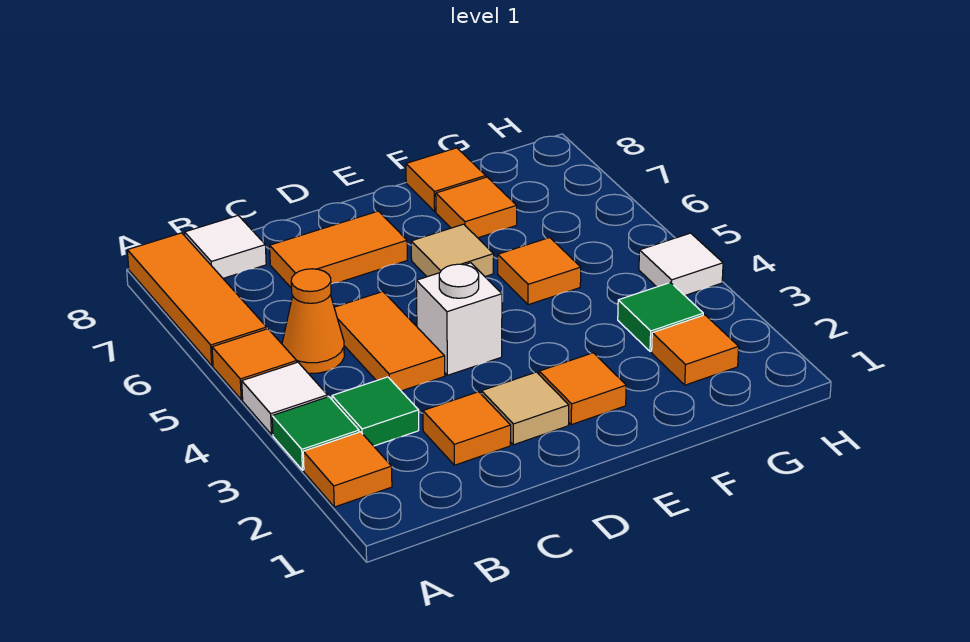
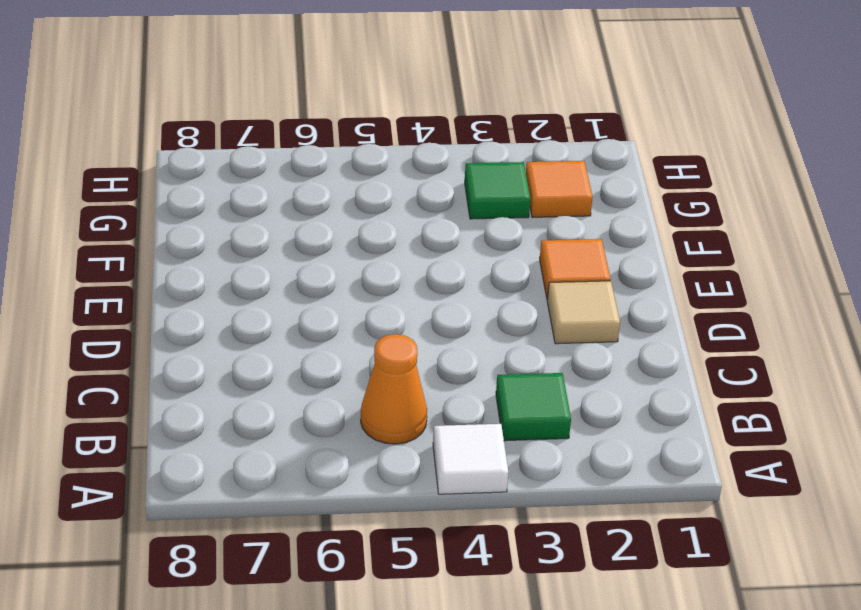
none -> orange 1x1 tile [303,432,392,507]
none -> green 1x1 tile [272,397,359,470]
none -> orange 1x1 tile [212,329,297,400]

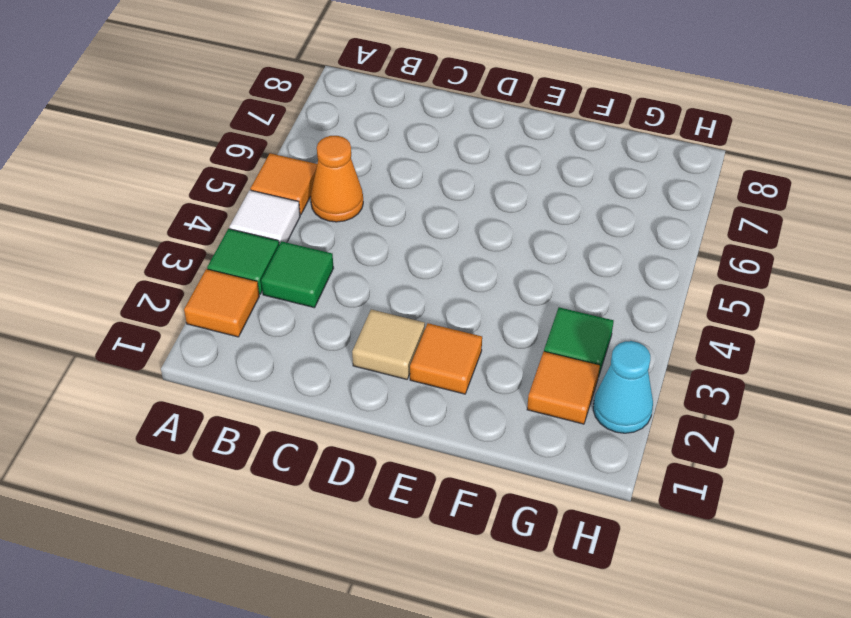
cyan 1x1 cone [593,341,653,433] -> none
none -> orange 1x3 tile [127,233,267,366]
none -> white 1x1 tile [185,216,266,278]
none -> orange 1x1 tile [423,392,511,465]

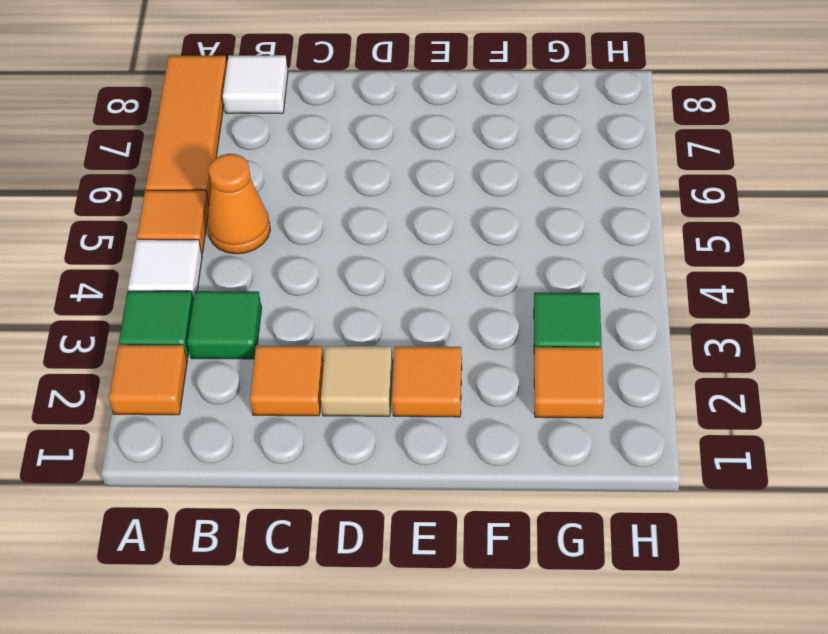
none -> orange 1x2 tile [334,292,445,391]
none -> orange 1x2 tile [270,211,407,288]
none -> white 1x1 brick [416,263,502,375]

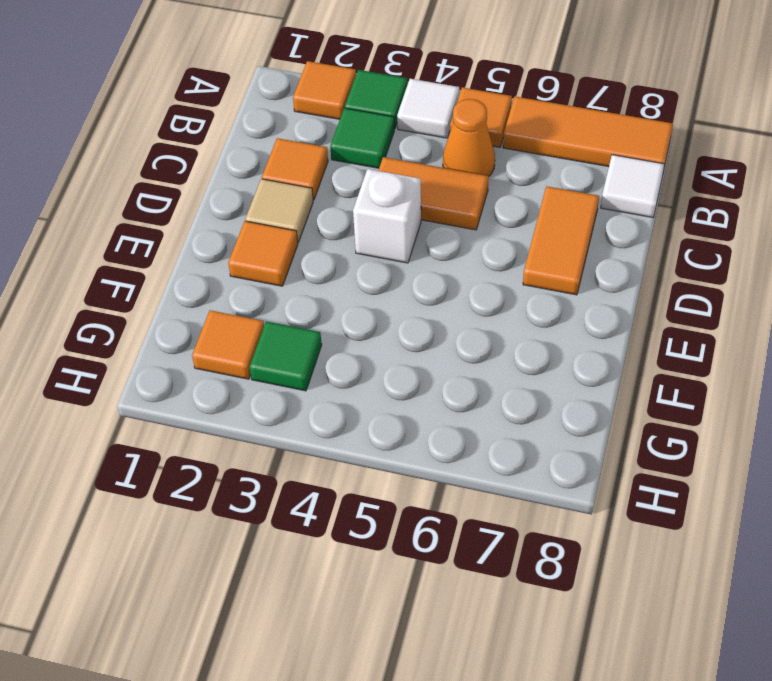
none -> tan 1x1 tile [411,224,494,277]
none -> orange 1x1 tile [498,238,581,305]
none -> orange 1x1 tile [436,177,517,238]

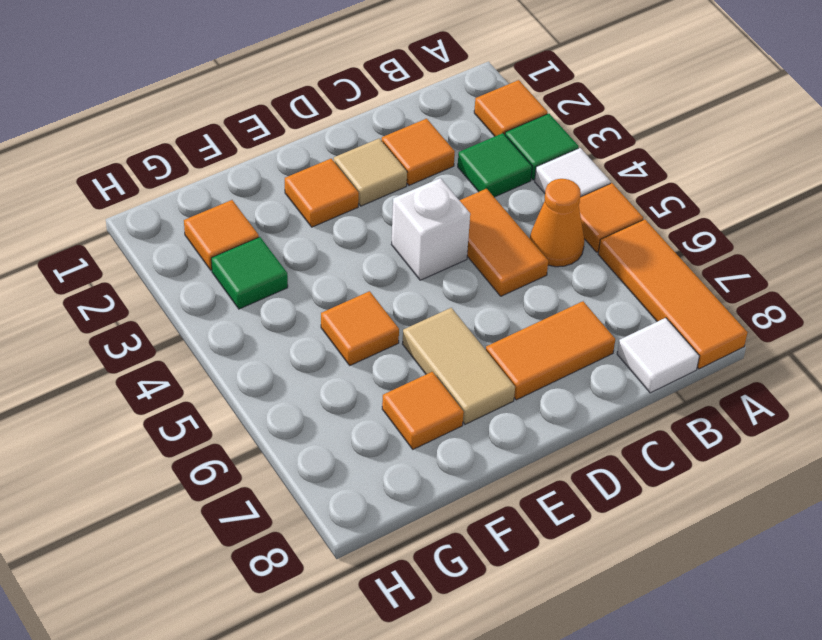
tan 1x2 tile [403,308,515,424] -> tan 1x1 tile [411,224,494,277]
none -> orange 1x1 tile [406,148,486,211]
none -> white 1x1 tile [639,233,723,295]

